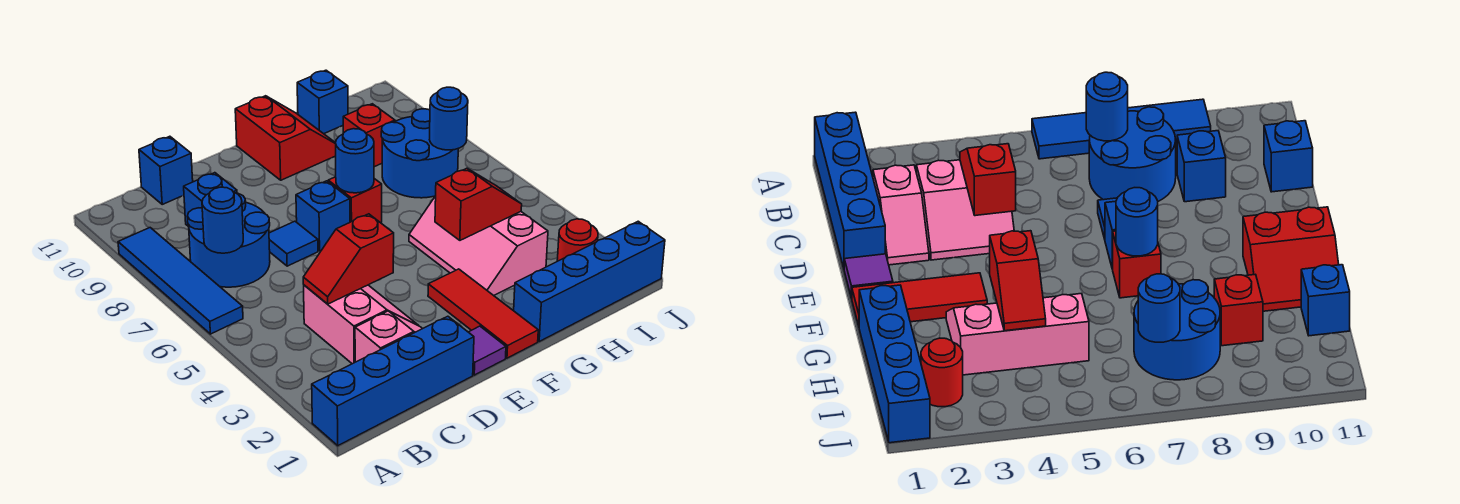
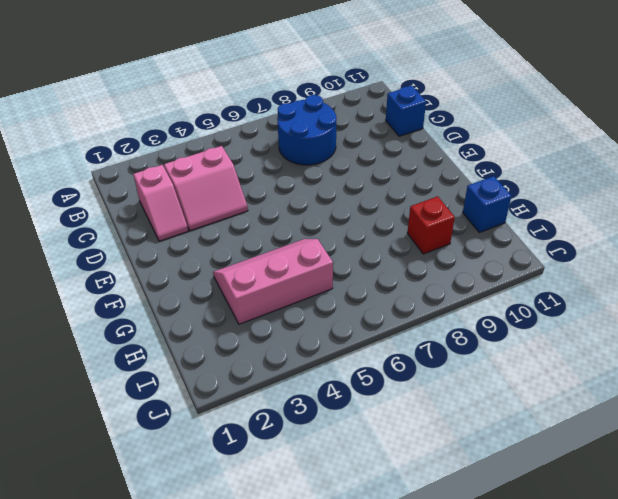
none -> blue 1x4 brick [312,316,474,446]
none -> blue 1x4 tile [118,228,243,334]
none -> blue 1x1 brick [184,173,237,227]

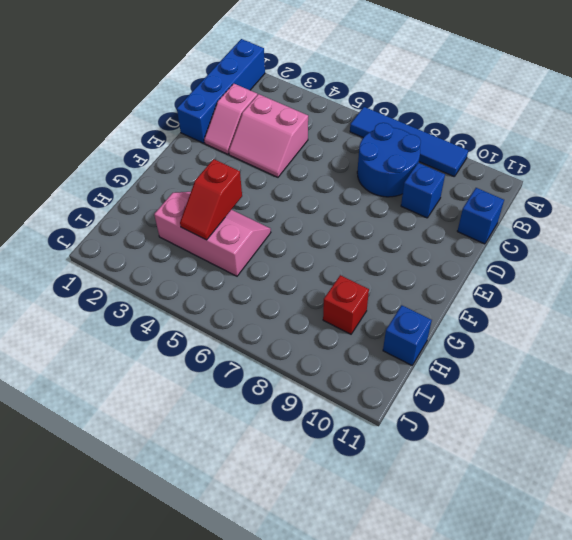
none -> blue 1x1 tile [269,221,318,266]
none -> purple 1x1 tile [469,326,506,375]
none -> blue 1x1 brick [296,181,350,251]

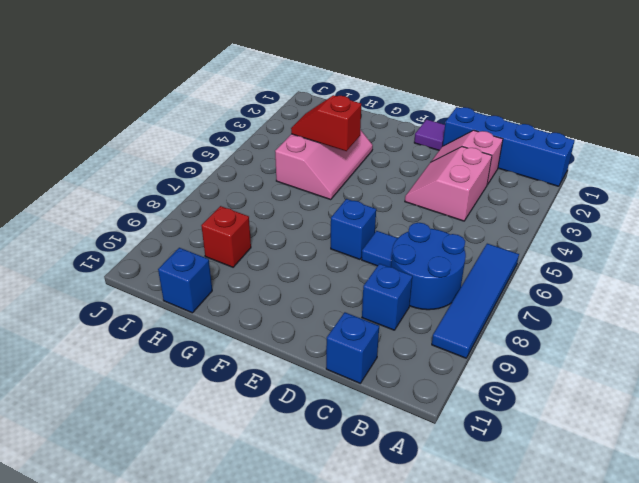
none -> red 1x3 tile [428,269,538,358]
none -> red 1x1 brick [328,177,382,223]
none -> red 2x2 slope [235,96,336,180]

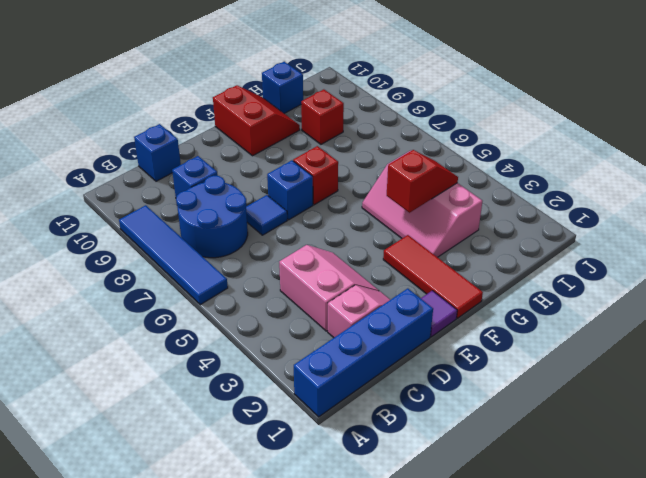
none -> blue 1x4 brick [514,221,665,341]
none -> blue 2x2 round brick [381,109,458,198]
none -> red 1x1 round brick [557,219,598,261]

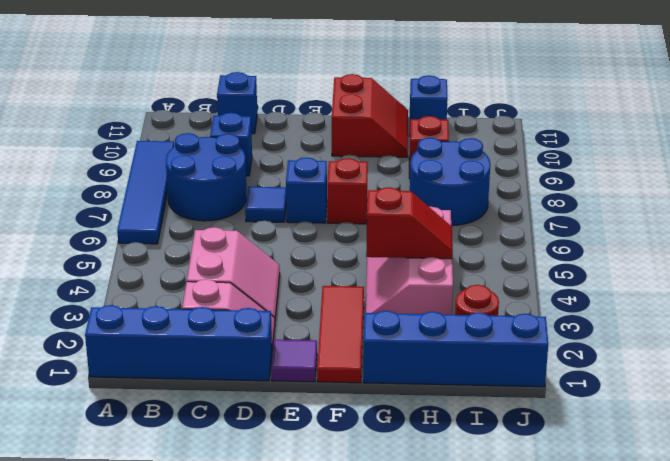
none -> blue 1x1 round brick [202,187,243,253]
none -> red 1x2 slope [303,214,394,304]
none -> blue 1x1 round brick [336,129,374,193]

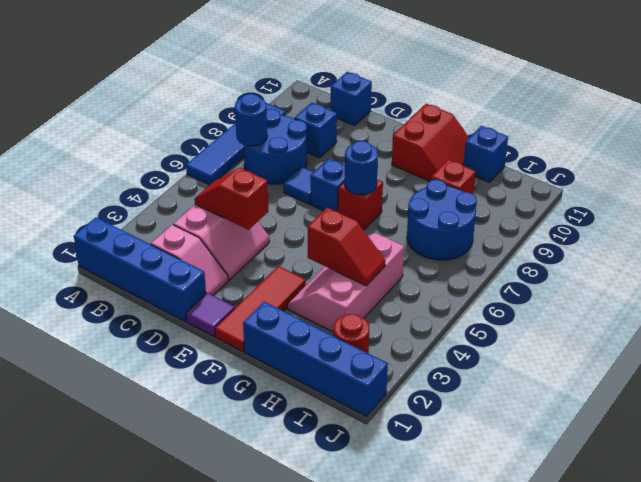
none -> blue 1x1 round brick [430,87,468,150]

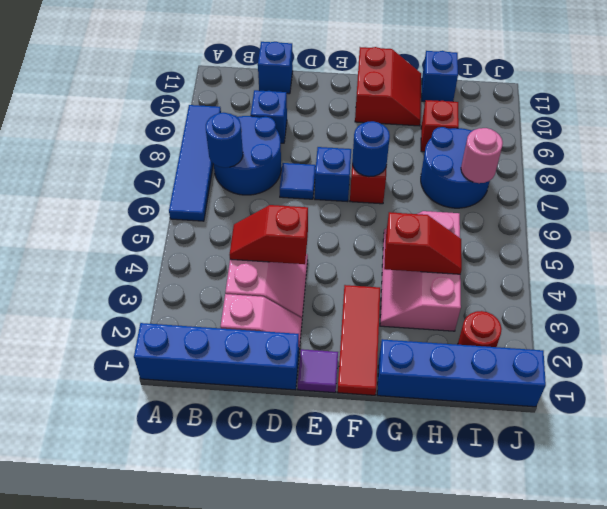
pink 1x1 round brick [461,128,503,183] -> blue 1x1 round brick [430,87,468,150]

